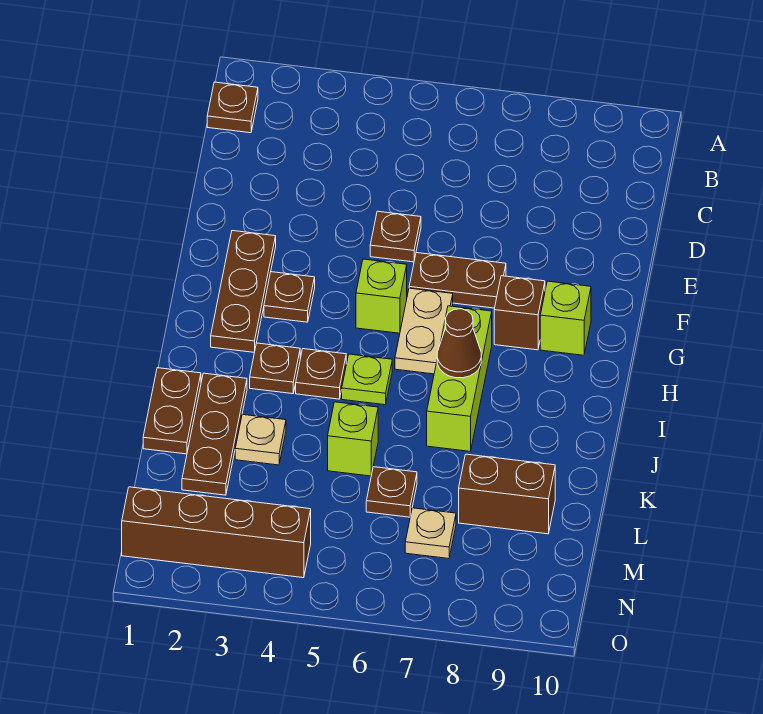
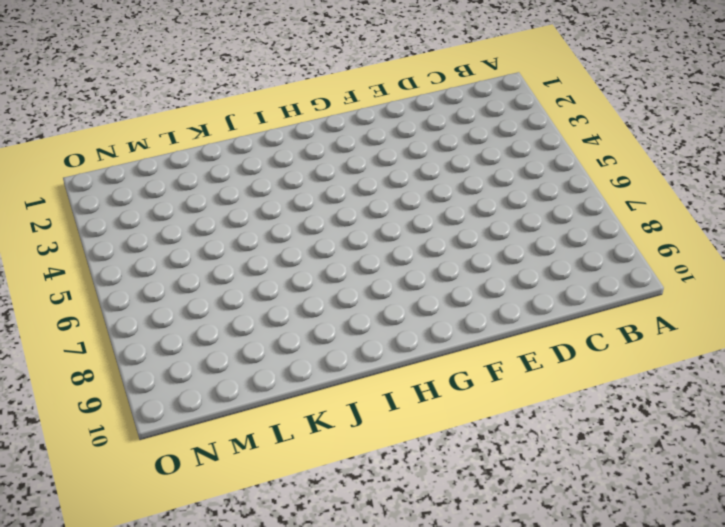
none -> brown 1x1 plate [207,82,258,133]
none -> brown 1x1 plate [370,211,421,262]
none -> brown 1x3 plate [211,231,276,352]

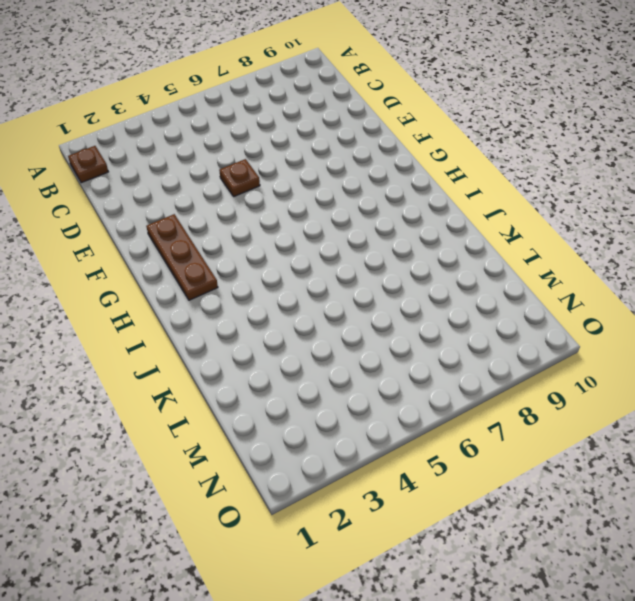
none -> brown 1x2 plate [409,253,506,308]
none -> brown 1x1 plate [264,272,315,322]
none -> lime 1x1 brick [356,259,407,333]

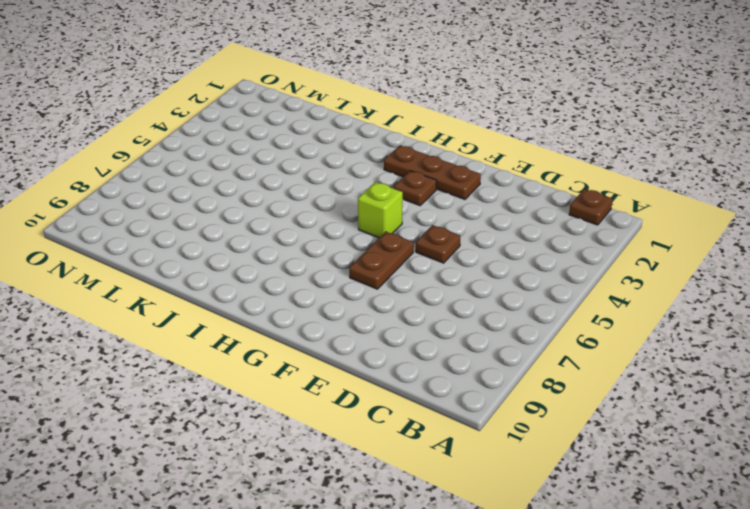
none -> tan 1x2 plate [395,288,453,374]
none -> brown 1x1 brick [494,276,545,350]
none -> lime 1x1 brick [540,281,591,355]

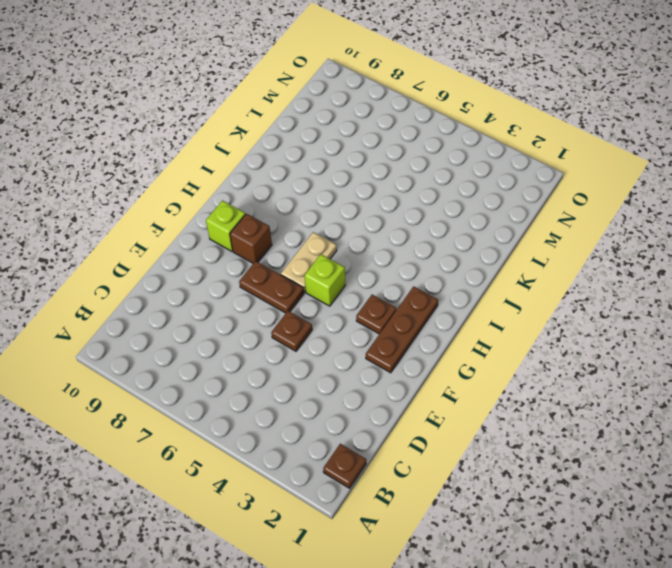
none -> lime 1x3 brick [427,306,492,451]
none -> brown 1x1 plate [250,343,300,394]
none -> brown 1x1 plate [296,349,346,399]

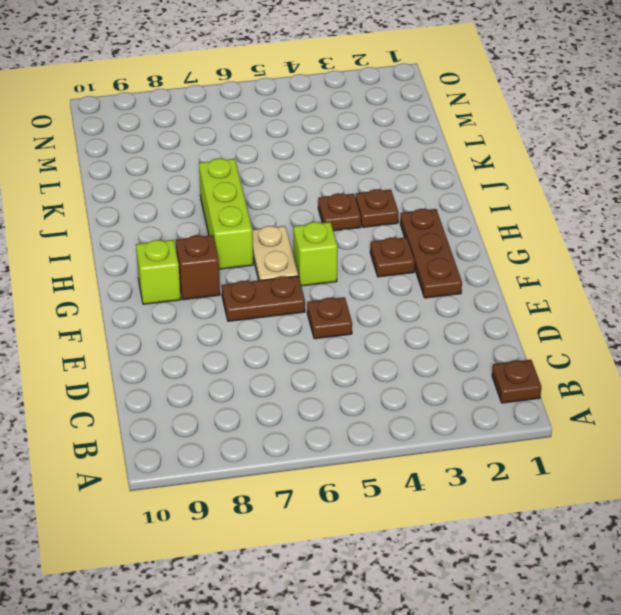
none -> lime 1x1 plate [342,354,392,405]
none -> brown 1x2 plate [143,368,201,454]
none -> brown 1x3 plate [182,373,247,495]

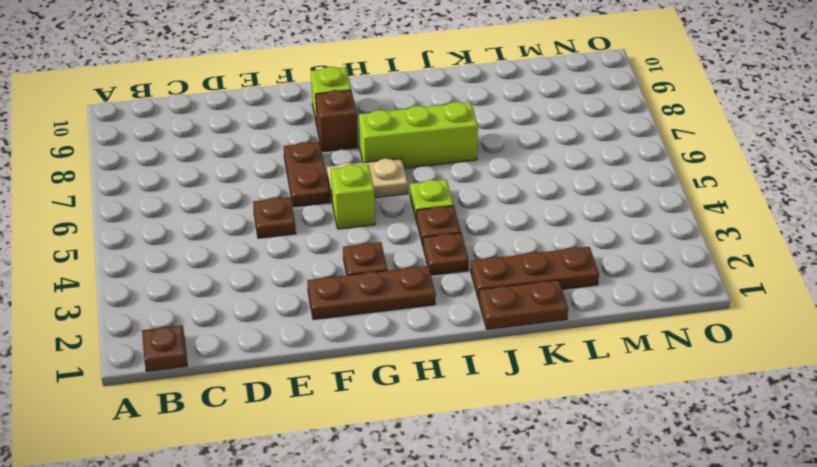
none -> tan 1x1 plate [235,414,286,465]
none -> lime 1x1 brick [328,402,378,476]
none -> brown 1x1 plate [366,467,417,517]

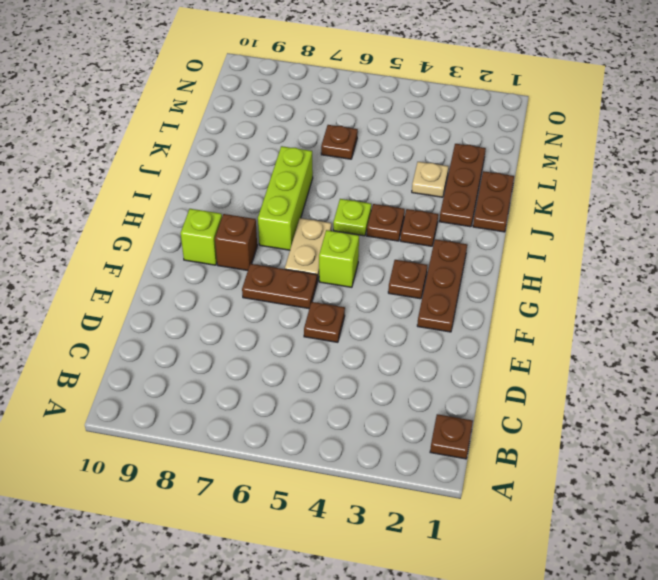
none -> lime 1x1 brick [328,402,378,476]
none -> brown 1x2 brick [459,454,555,534]
none -> tan 1x1 plate [405,508,456,559]

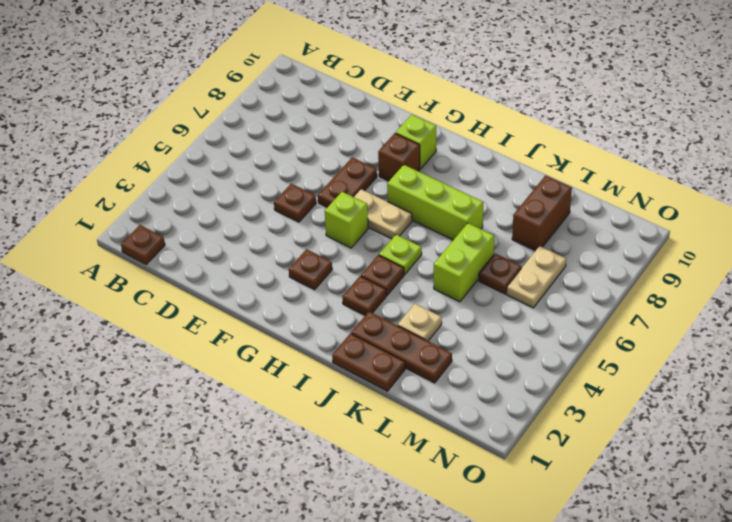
lime 1x2 brick [434,223,494,302] -> lime 1x1 brick [328,402,378,476]
tan 1x2 plate [507,246,566,308] -> tan 1x1 plate [405,508,456,559]
none -> brown 1x3 plate [211,231,276,352]
none -> brown 1x4 brick [122,487,311,578]
none -> brown 1x1 cone [437,309,481,378]

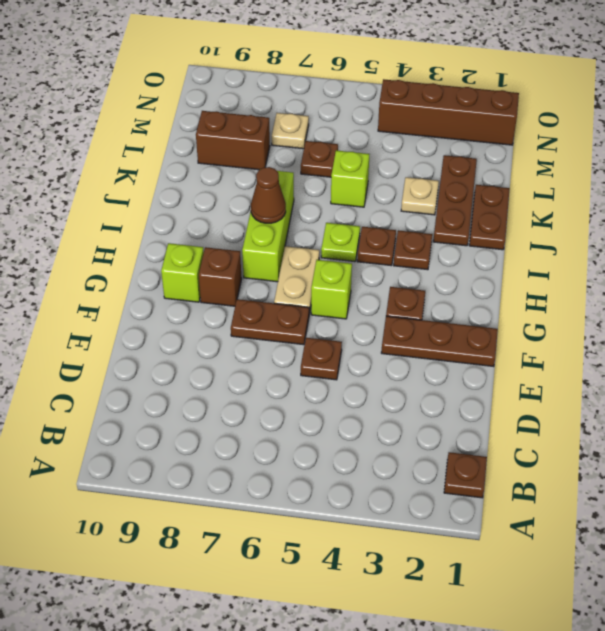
brown 1x3 plate [381,316,498,367] -> brown 1x3 plate turned to [211,231,276,352]

